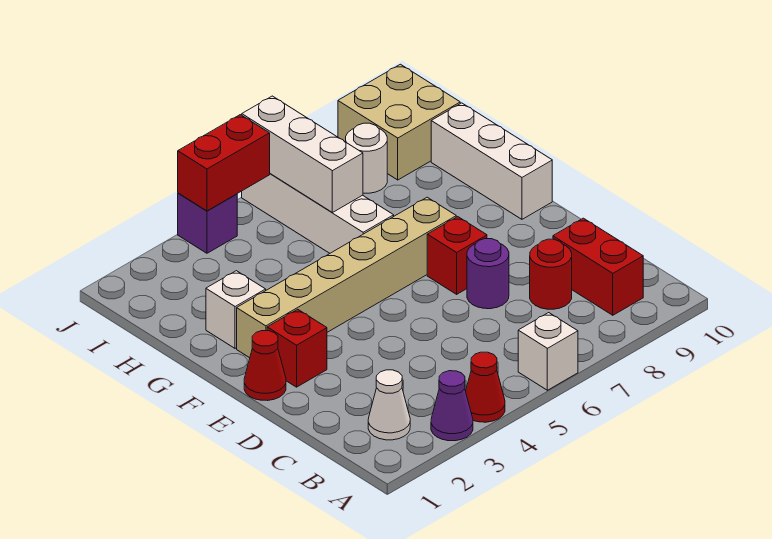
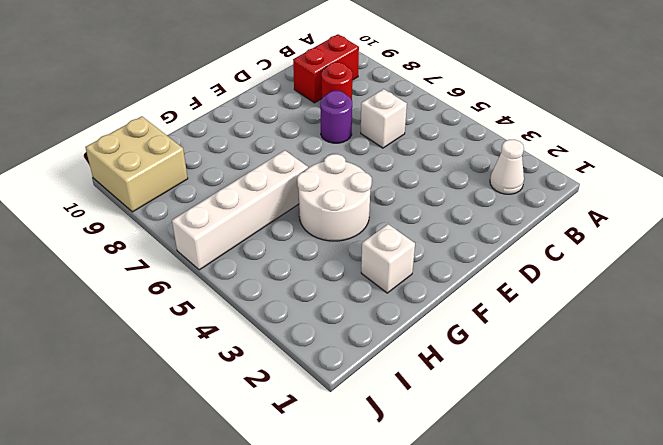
white 1x1 brick [361,89,407,148] -> white 1x1 brick moved to [518,313,578,390]
white 2x2 round brick [297,154,372,241] -> tan 1x6 brick [237,197,456,358]
none -> purple 1x1 cone [431,371,473,441]
none -> red 1x1 cone [466,352,505,422]
none -> red 1x1 cone [244,331,286,401]

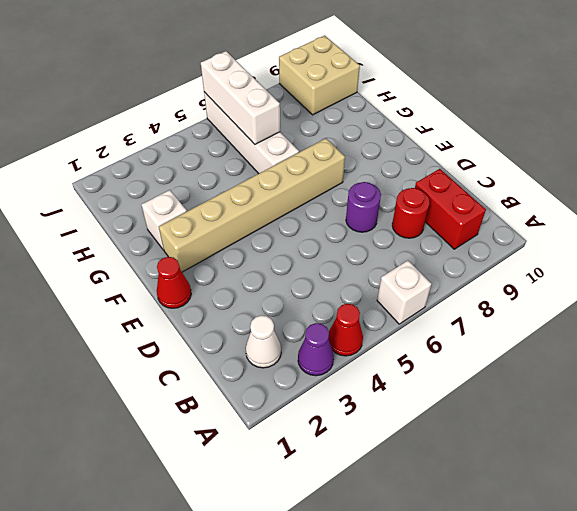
none -> red 1x1 brick [267,309,327,387]
none -> red 1x1 brick [427,217,487,294]
none -> white 1x3 brick [431,103,552,219]

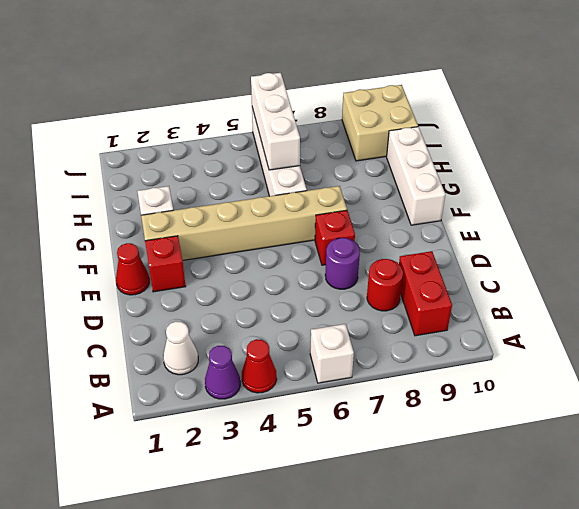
none -> white 1x1 round brick [346,123,387,193]
none -> purple 1x1 brick [178,193,237,253]
none -> red 1x2 brick [178,115,270,211]

